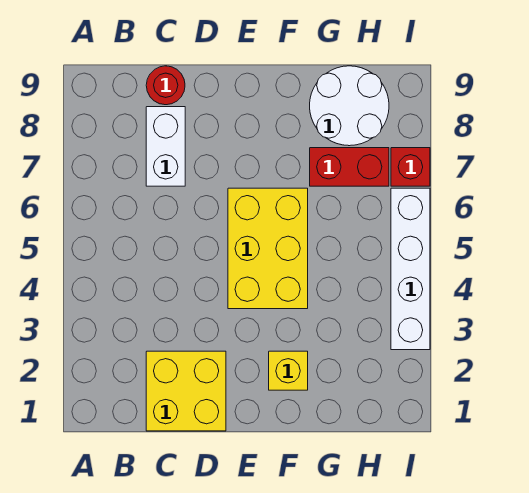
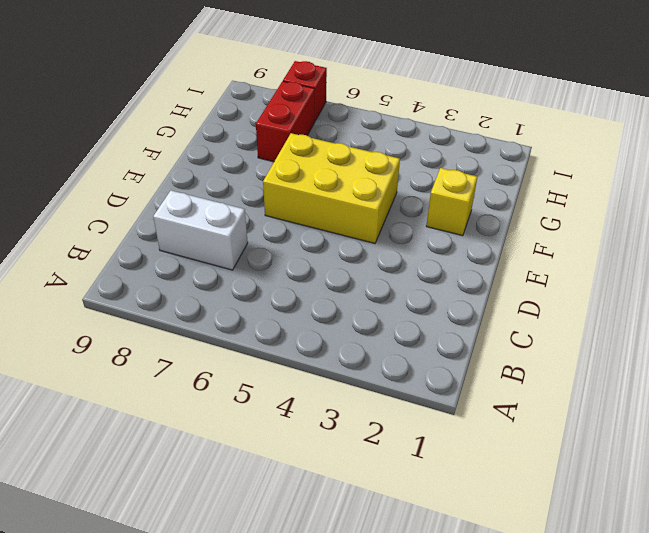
none -> yellow 2x2 brick [146,351,226,431]
none -> red 1x1 round brick [146,66,185,105]

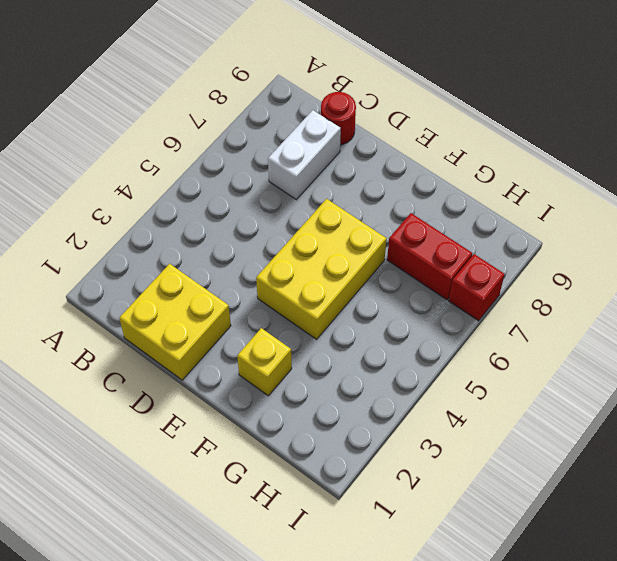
none -> white 2x2 round brick [310,66,389,146]
none -> white 1x4 brick [391,188,430,350]

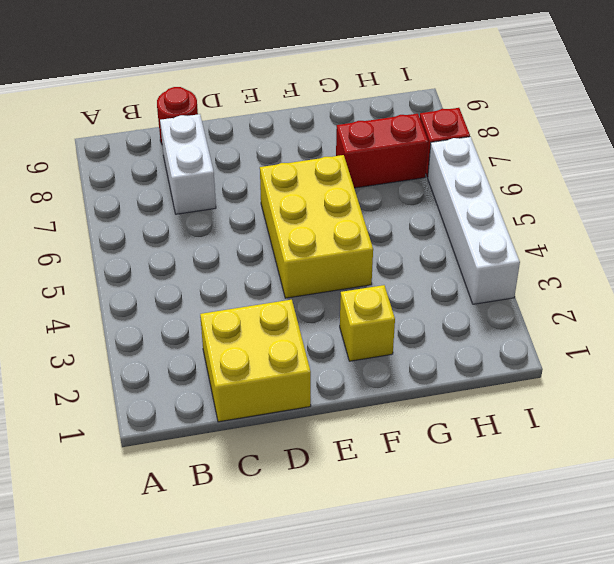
none -> white 2x2 round brick [310,66,389,146]

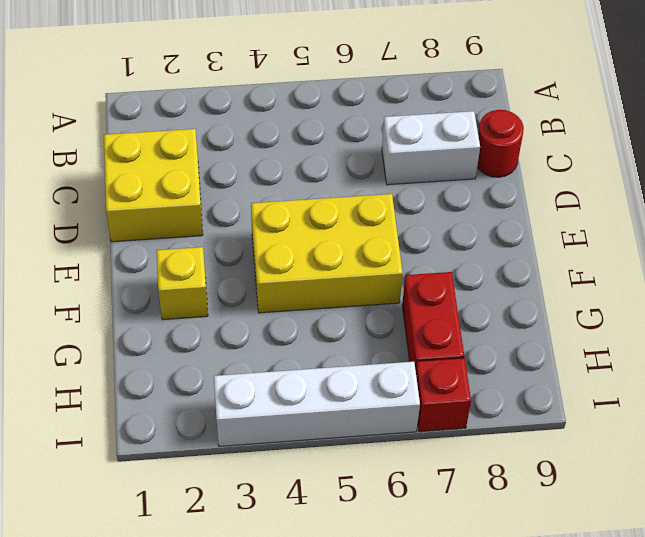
none -> white 2x2 round brick [310,66,389,146]

